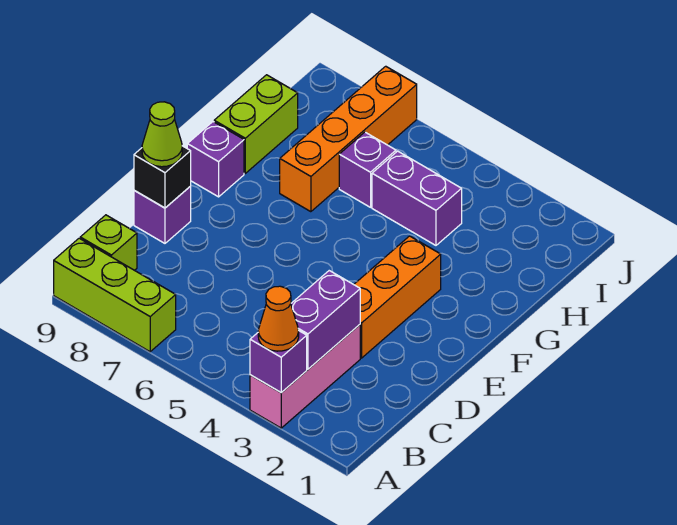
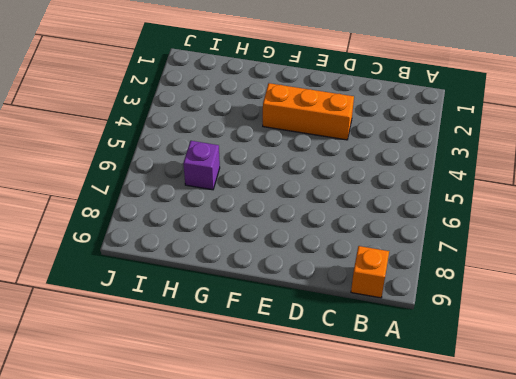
orange 1x1 brick [351,246,389,298] -> lime 1x1 brick [80,215,137,270]
none -> pink 1x3 brick [250,325,360,428]
none -> lime 1x3 brick [54,238,176,352]
none -> purple 1x1 brick [134,187,191,243]

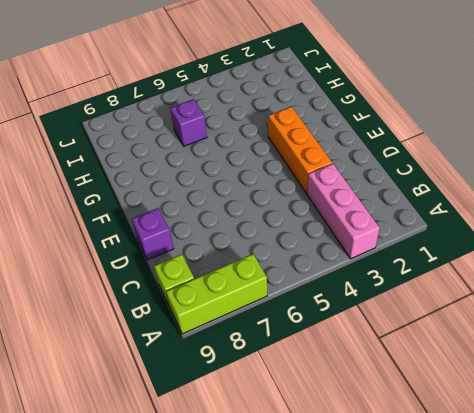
none -> purple 1x1 brick [187,122,244,197]
none -> orange 1x4 brick [280,66,417,212]
none -> lime 1x2 brick [214,75,298,173]

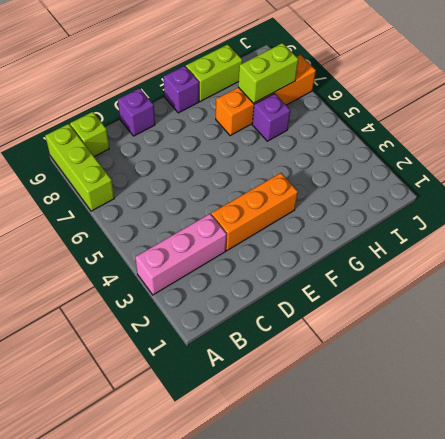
lime 1x2 brick [238,43,298,103] -> none
none -> purple 1x2 brick [372,151,462,245]
none -> purple 1x1 brick [250,330,307,393]
none -> purple 1x2 brick [291,271,360,369]

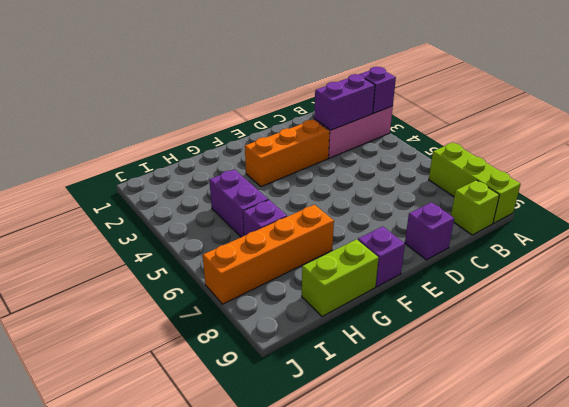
none -> black 1x1 brick [134,146,191,208]
none -> orange 1x1 cone [258,286,299,351]
none -> lime 1x1 cone [142,102,182,167]

